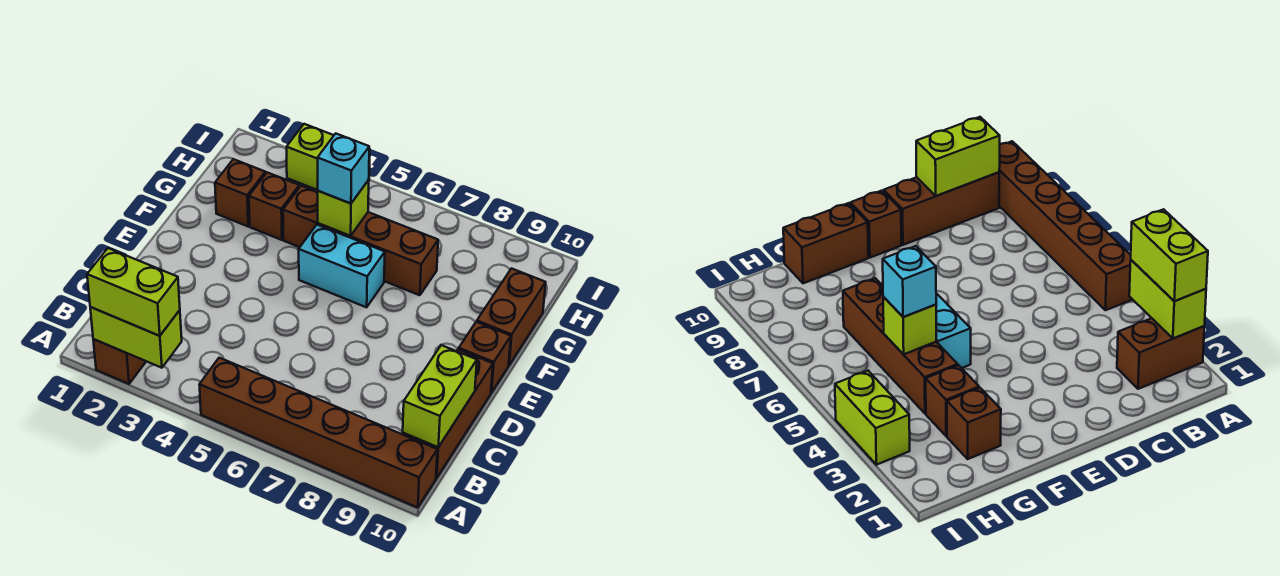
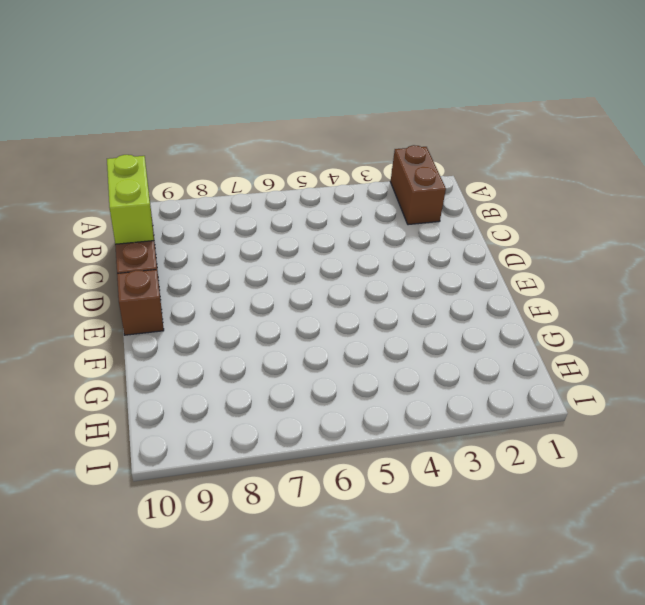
none -> brown 1x6 brick [199,358,437,508]
none -> cyan 1x2 brick [299,225,385,307]
none -> brown 1x2 brick [477,269,546,365]

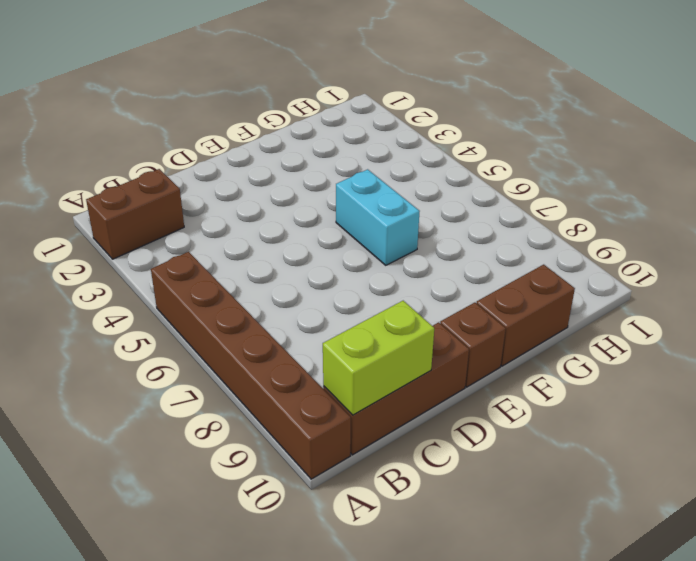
none -> brown 1x1 brick [215,159,265,226]
none -> brown 1x1 brick [249,172,299,240]
none -> brown 1x4 brick [283,186,438,295]

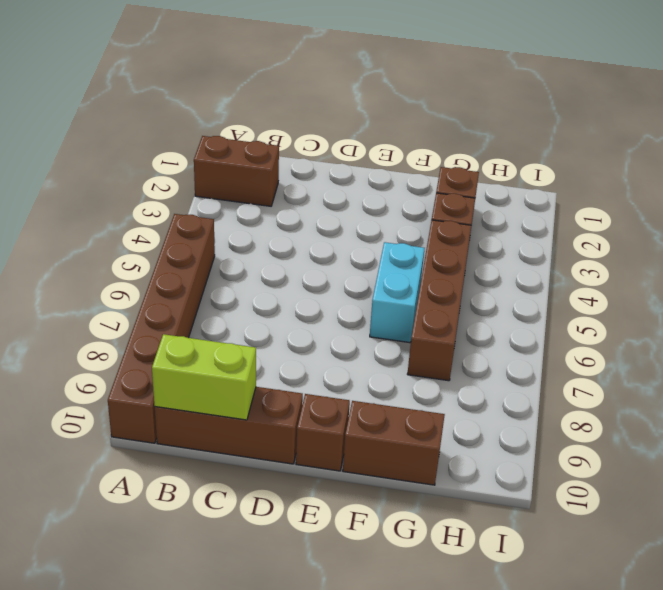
none -> lime 1x2 brick [287,124,370,190]
none -> lime 1x2 brick [90,307,182,368]
none -> lime 1x1 brick [318,180,369,236]

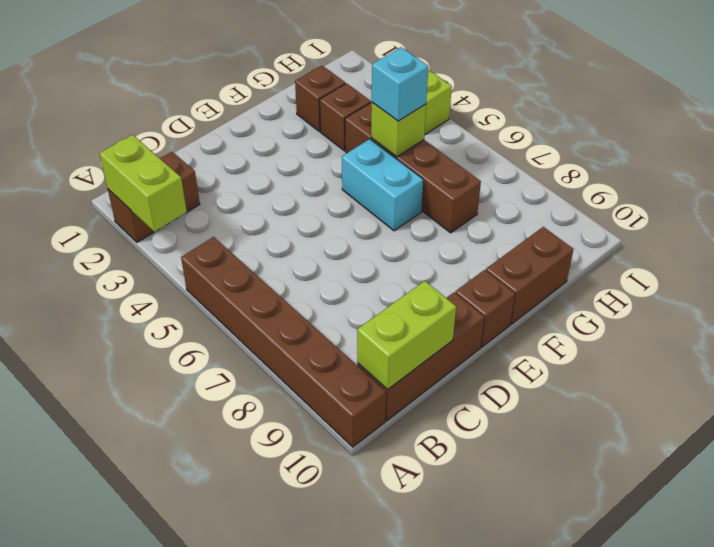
none -> lime 1x2 brick [87,248,180,336]

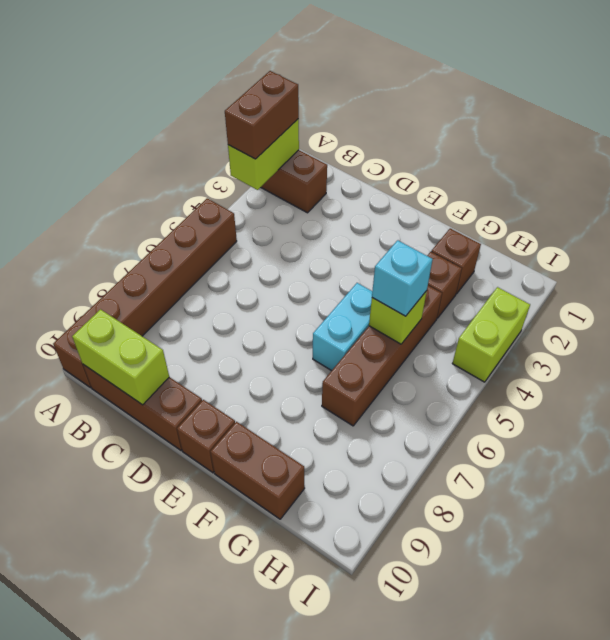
brown 1x2 brick [225,71,299,159] -> lime 1x2 brick [87,248,180,336]

